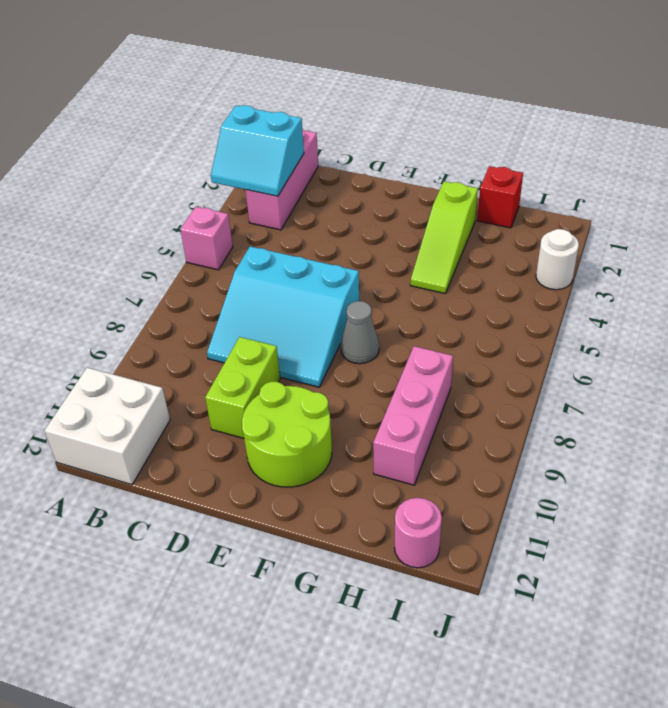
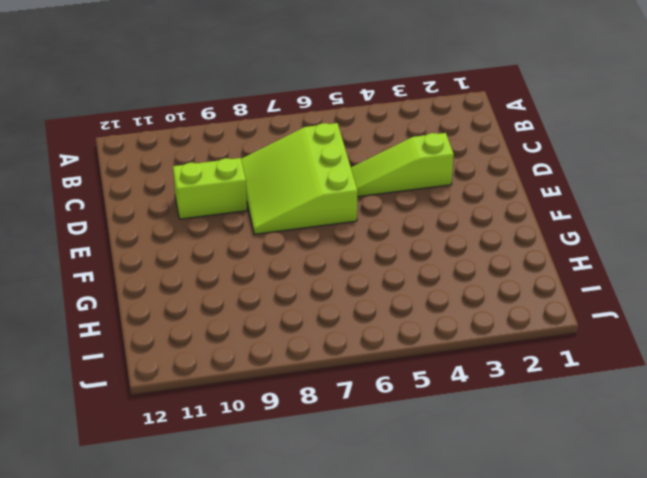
lime 3x3 slope [241,123,358,234] -> cyan 3x3 slope [207,246,359,387]
lime 1x3 slope [351,133,454,197] -> lime 1x3 slope moved to [410,182,478,294]
none -> pink 1x1 brick [180,207,233,270]
none -> white 2x2 brick [45,368,170,485]
none -> pink 1x3 brick [245,129,318,230]

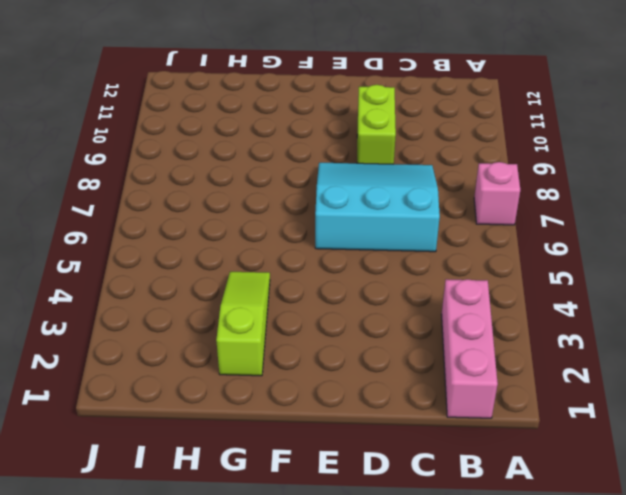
pink 1x1 brick [474,162,520,225] -> pink 1x1 brick moved to [180,207,233,270]
none -> white 2x2 brick [45,368,170,485]
none -> lime 2x2 round brick [242,382,332,487]
none -> grey 1x1 cone [341,301,379,364]

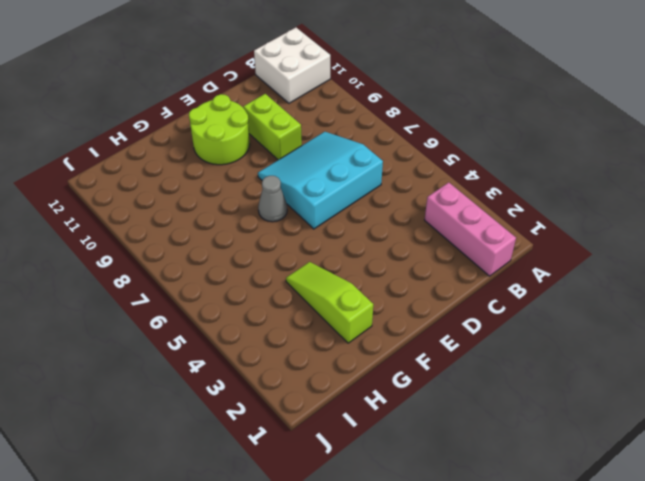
none -> pink 1x1 brick [180,207,233,270]
none -> red 1x1 brick [477,166,523,228]
none -> pink 1x3 brick [373,346,453,485]

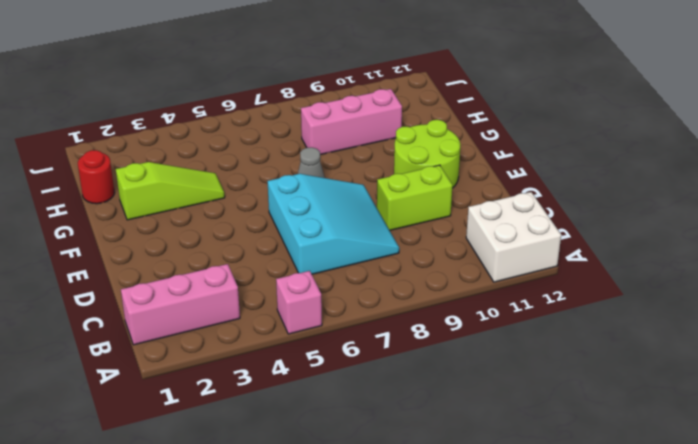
red 1x1 round brick [78,150,115,204] -> red 1x1 brick [477,166,523,228]
none -> pink 1x1 round brick [395,498,442,568]
none -> white 1x1 round brick [536,229,579,290]
none -> cyan 2x2 slope [211,105,304,196]

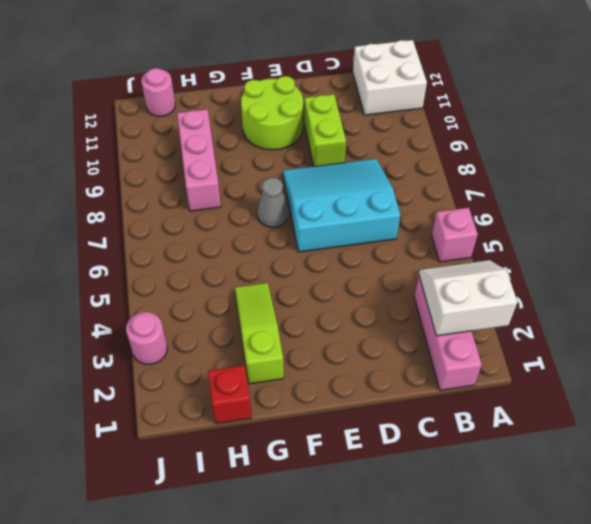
white 2x2 slope [419,260,517,336] -> cyan 2x2 slope [211,105,304,196]
pink 1x1 round brick [126,312,167,364] -> white 1x1 round brick [536,229,579,290]

